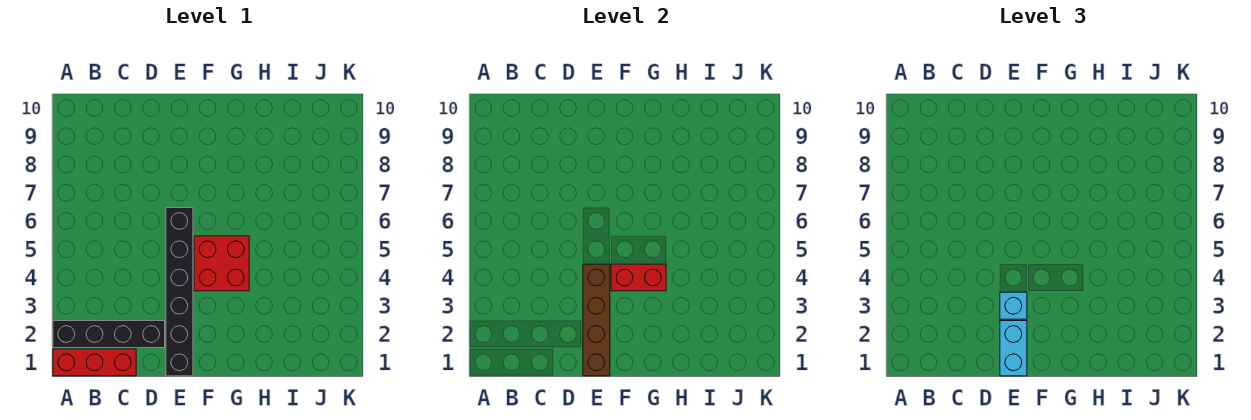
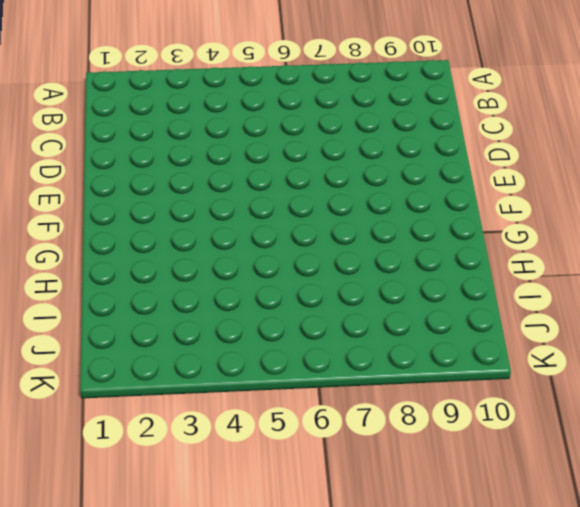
none -> red 1x3 brick [53,349,136,376]
none -> black 1x4 brick [53,321,165,348]

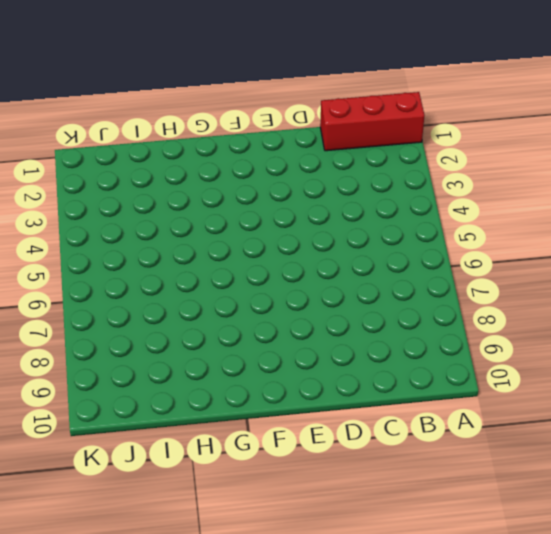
none -> black 1x4 brick [53,321,165,348]
none -> black 1x6 brick [166,208,193,376]

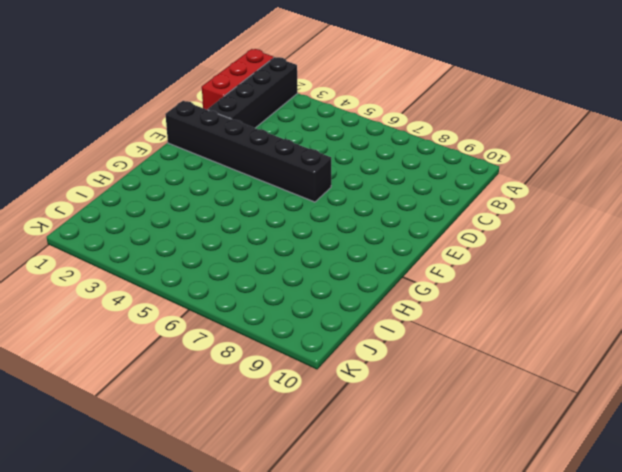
none -> red 2x2 brick [194,236,249,291]
none -> brown 1x4 brick [583,264,610,376]

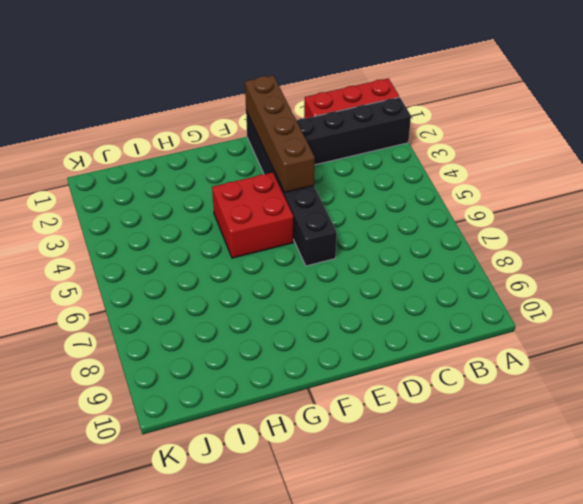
none -> red 1x2 brick [611,264,666,291]
none -> cyan 1x2 brick [1000,321,1027,376]

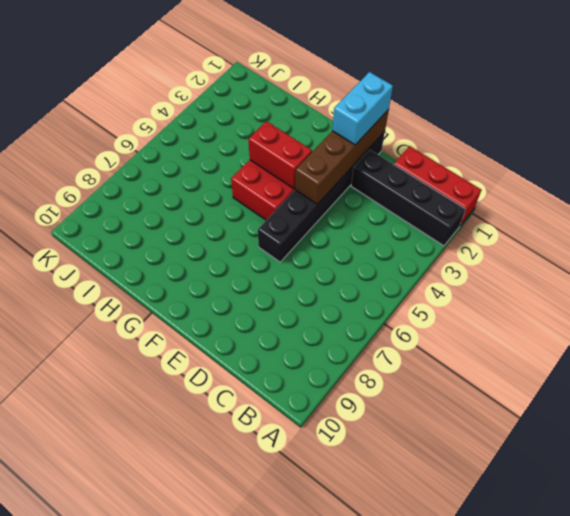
none -> cyan 1x1 brick [1000,292,1027,319]

